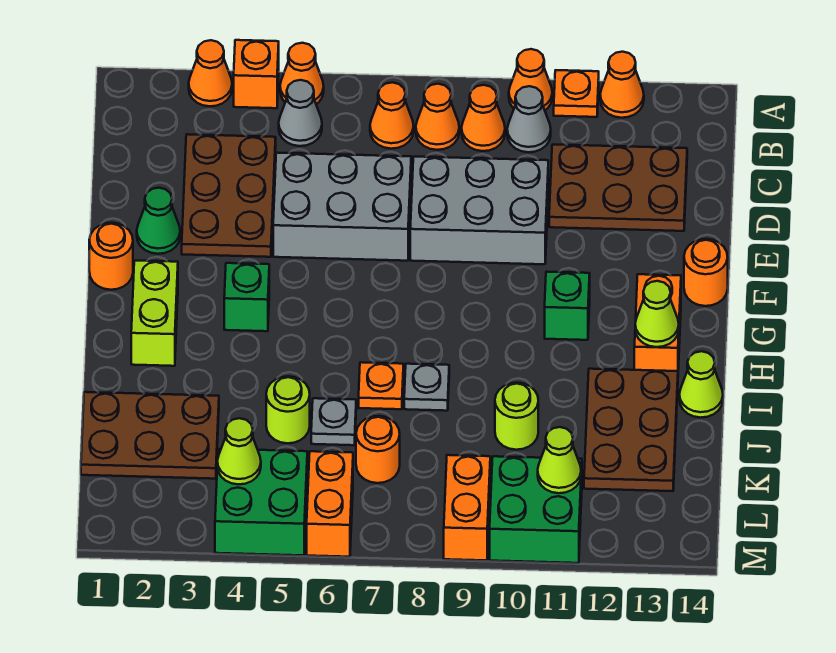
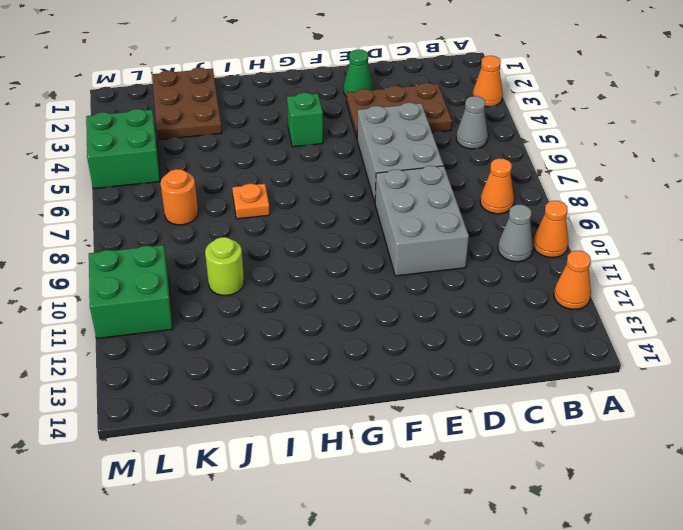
none -> orange 1x1 brick [234,40,279,108]
none -> orange 1x1 cone [280,43,324,104]
none -> orange 1x1 plate [554,70,599,117]
none -> orange 1x1 cone [370,82,414,149]

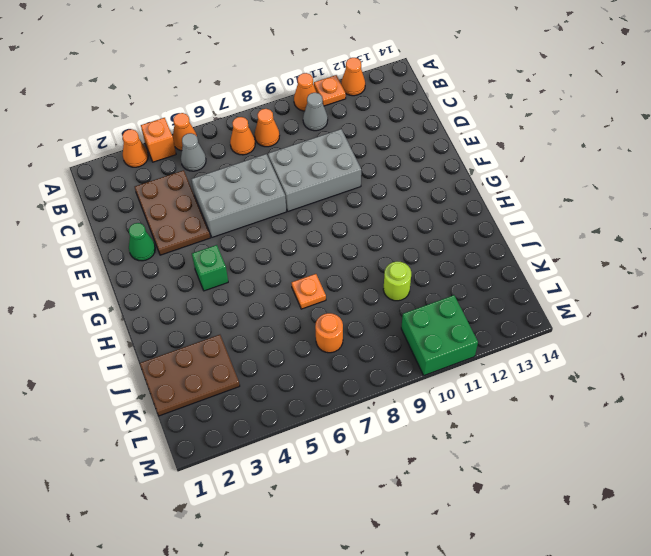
none -> orange 1x1 cone [462,85,505,151]
none -> brown 2x3 plate [549,145,687,231]
none -> orange 1x1 round brick [89,223,133,290]
none -> orange 1x1 round brick [684,239,728,306]

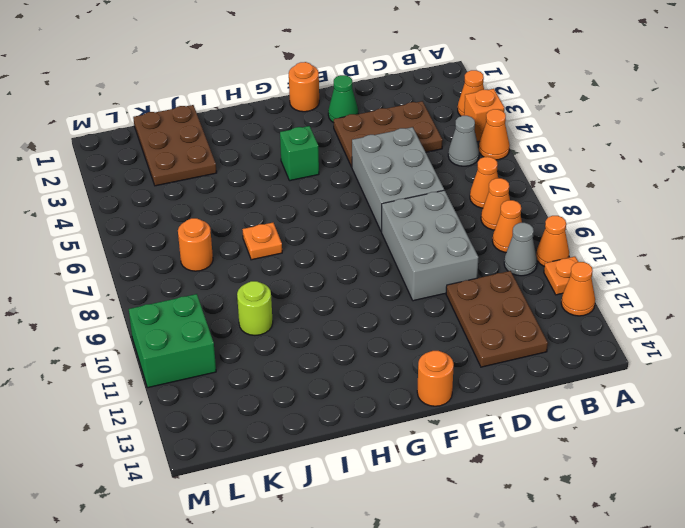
none -> lime 1x2 brick [131,261,178,366]
none -> green 1x1 brick [545,272,590,340]
none -> orange 1x2 brick [634,274,681,371]
none -> grey 1x1 plate [404,364,449,411]

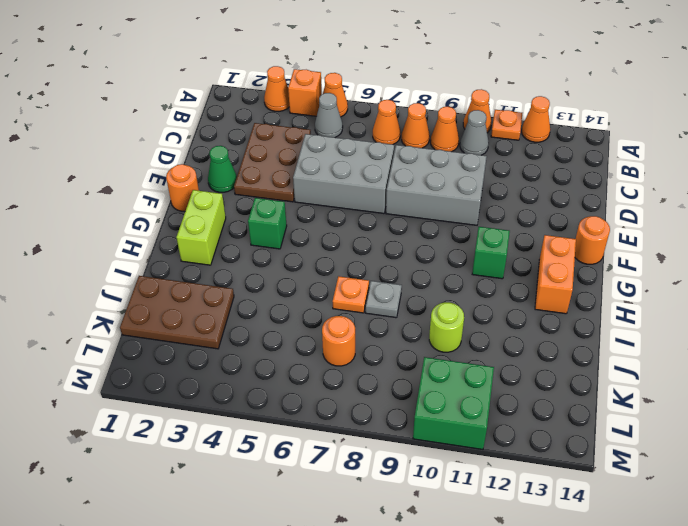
none -> brown 2x3 plate [549,145,687,231]
none -> brown 2x3 plate [584,369,678,491]
none -> lime 1x1 cone [679,351,723,418]
none -> lime 1x1 round brick [266,376,310,443]

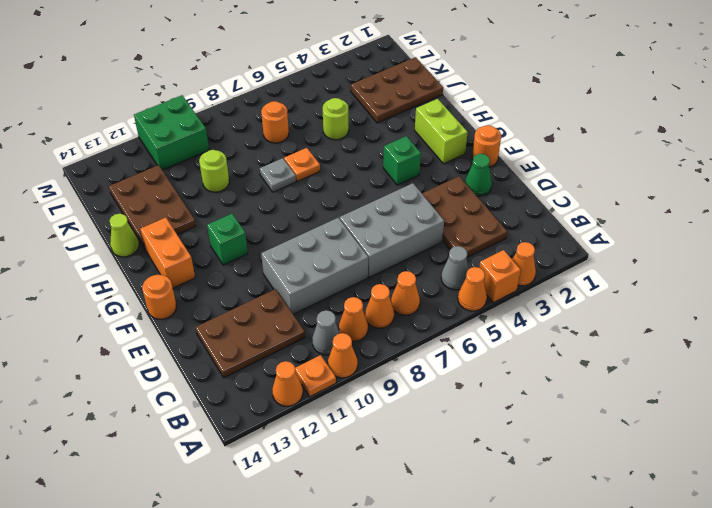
none -> grey 1x1 plate [311,398,356,445]
none -> green 2x2 brick [215,449,307,555]
none -> orange 1x2 brick [307,451,353,557]
none -> orange 1x2 brick [444,455,490,561]

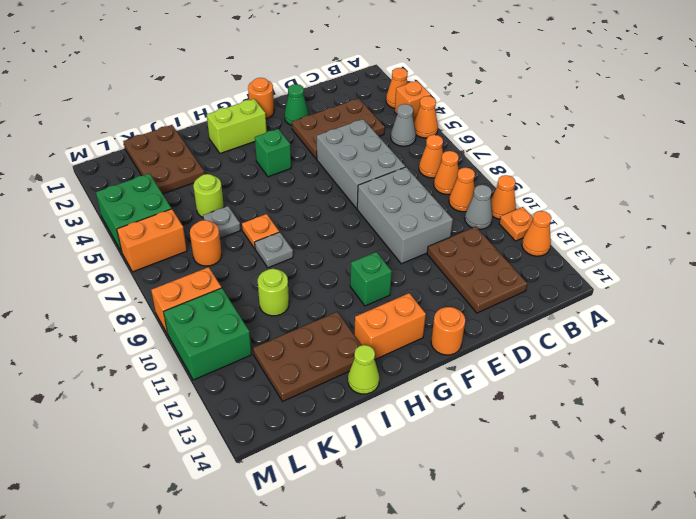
none -> lime 1x1 cone [635,281,679,347]
none -> lime 1x1 cone [217,418,261,484]
none -> lime 1x1 cone [538,427,581,493]

